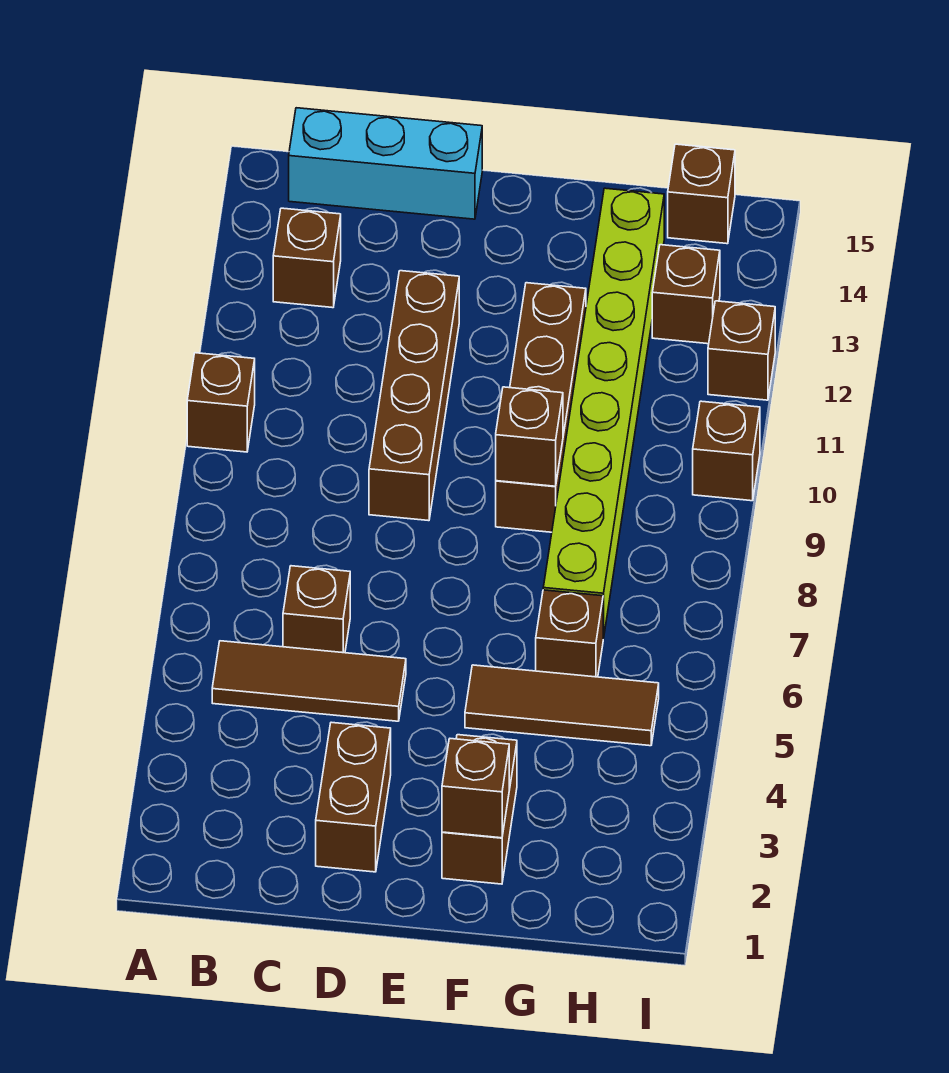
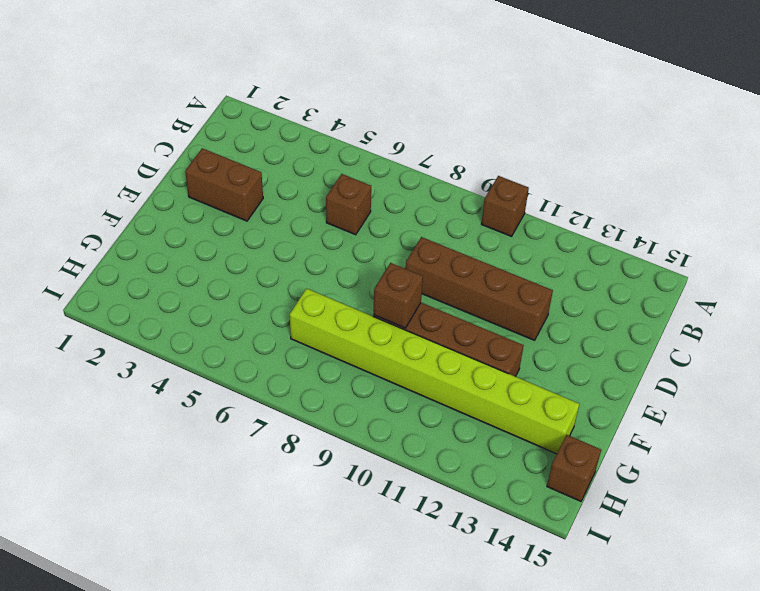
none -> brown 1x3 tile [212,641,406,721]
none -> brown 1x1 brick [273,208,341,308]
none -> cyan 1x3 brick [289,108,482,219]

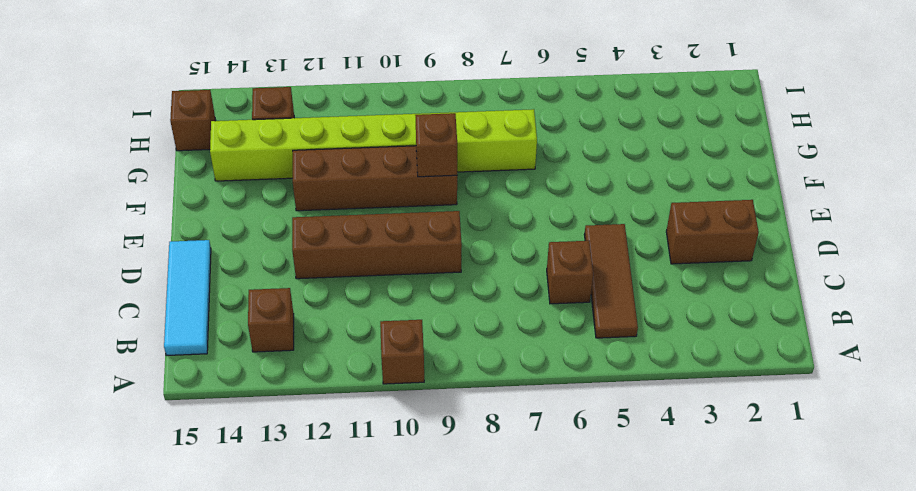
cyan 1x3 tile [164,240,211,356] -> cyan 1x3 brick [289,108,482,219]
none -> brown 1x2 brick [442,735,517,884]
none -> brown 1x3 tile [465,665,659,746]
none -> brown 1x1 brick [536,590,603,677]

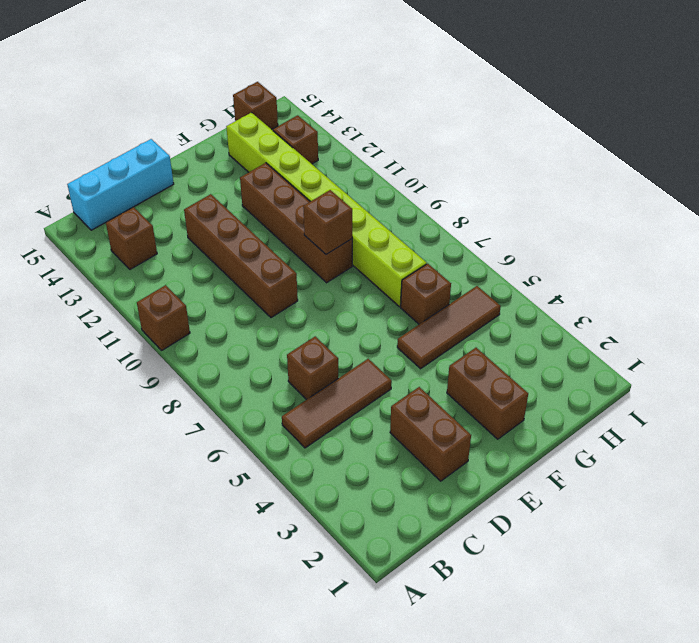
none -> brown 1x1 brick [693,401,760,501]
none -> brown 1x1 brick [708,301,775,400]
none -> brown 1x1 brick [442,739,509,838]

